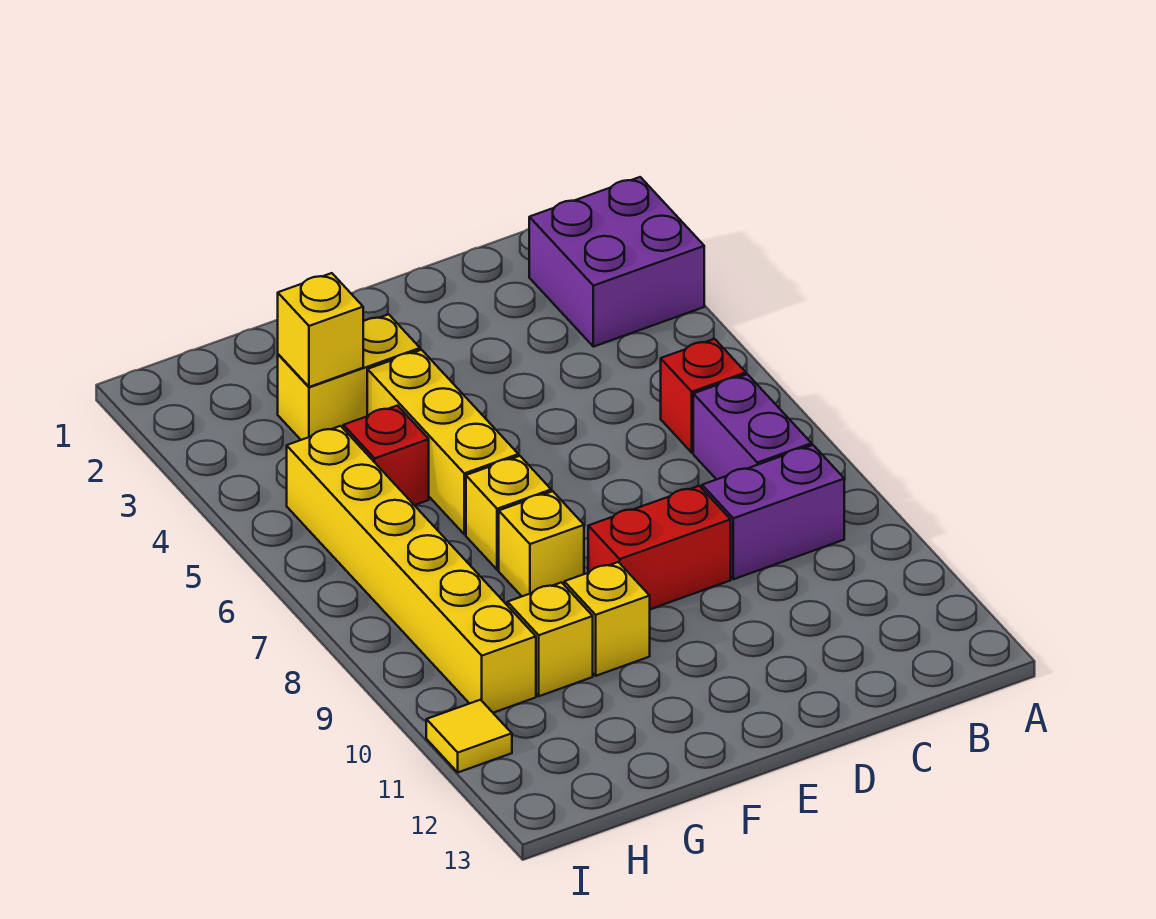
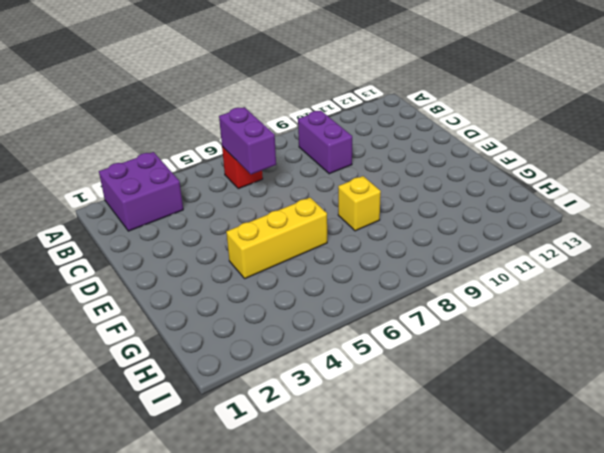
purple 1x2 brick [219,107,276,174] -> purple 1x2 brick turned to [693,374,812,480]
none -> red 1x2 brick [588,486,731,609]
none -> yellow 1x2 brick [278,314,420,440]
none -> yellow 1x1 brick [466,456,551,570]

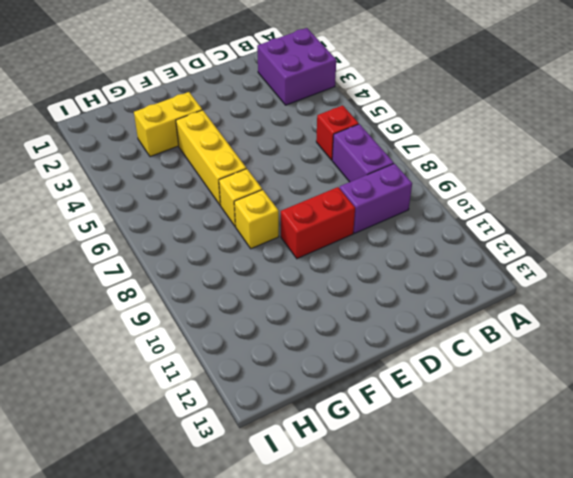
none -> yellow 1x1 brick [564,562,650,676]
none -> red 1x1 brick [343,406,429,505]
none -> yellow 1x1 brick [507,582,593,696]

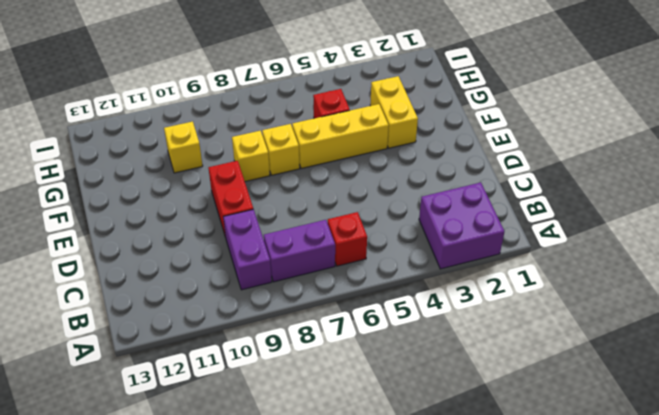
none -> yellow 1x1 brick [564,562,650,676]
none -> yellow 1x6 brick [287,426,536,713]
none -> yellow 1x1 tile [426,700,512,772]

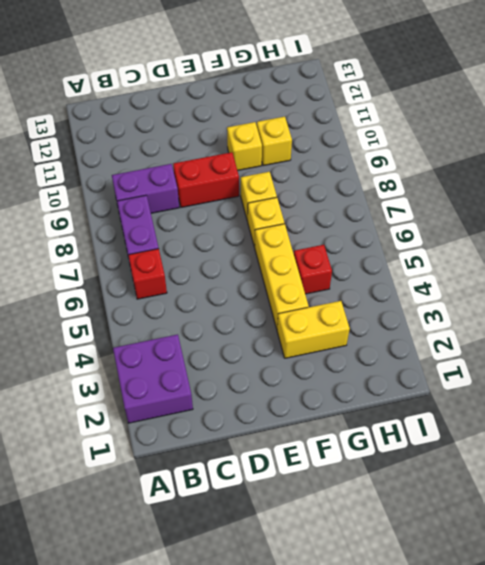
none -> yellow 1x6 brick [287,426,536,713]
none -> yellow 1x1 tile [426,700,512,772]
none -> yellow 1x1 brick [278,273,363,387]

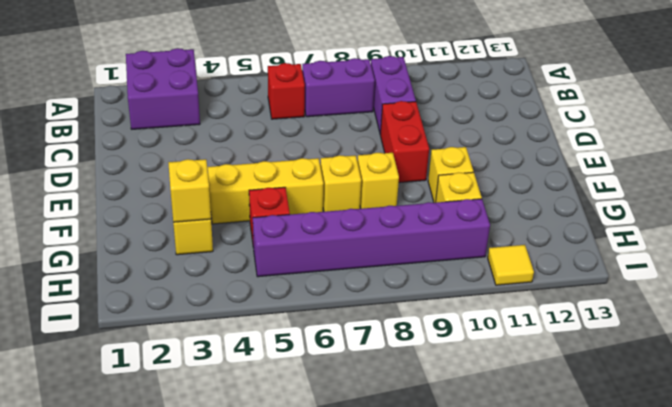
purple 1x6 brick [253,199,490,277] -> yellow 1x6 brick [287,426,536,713]

